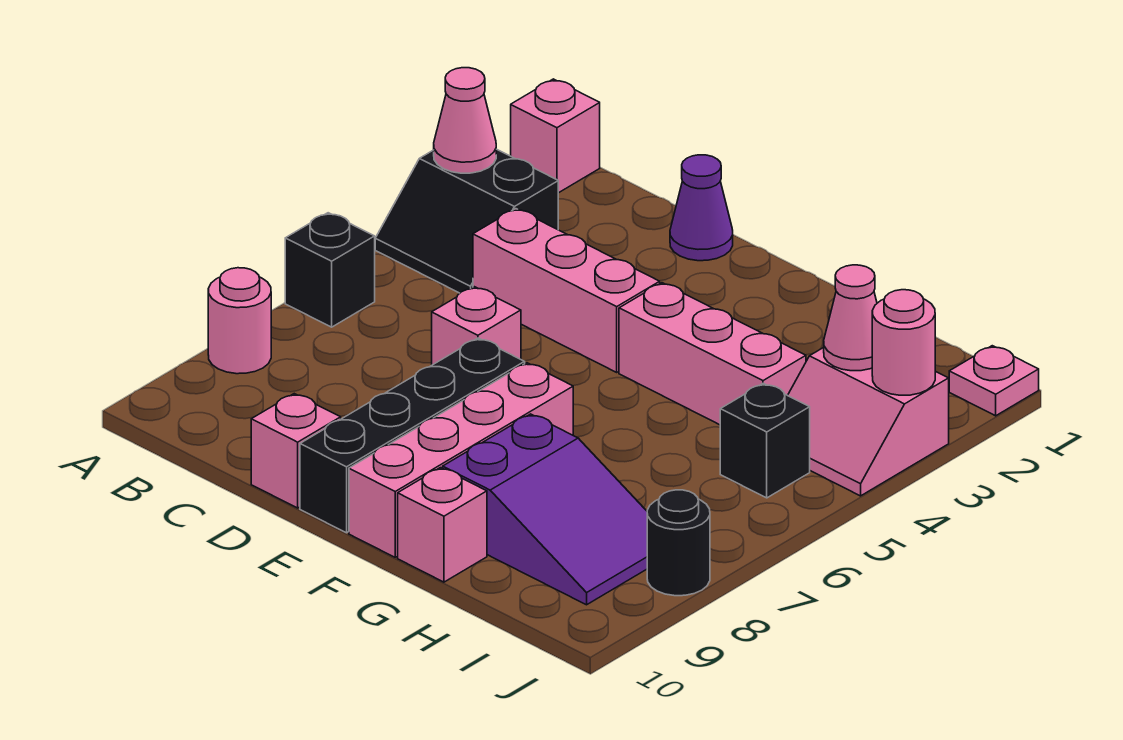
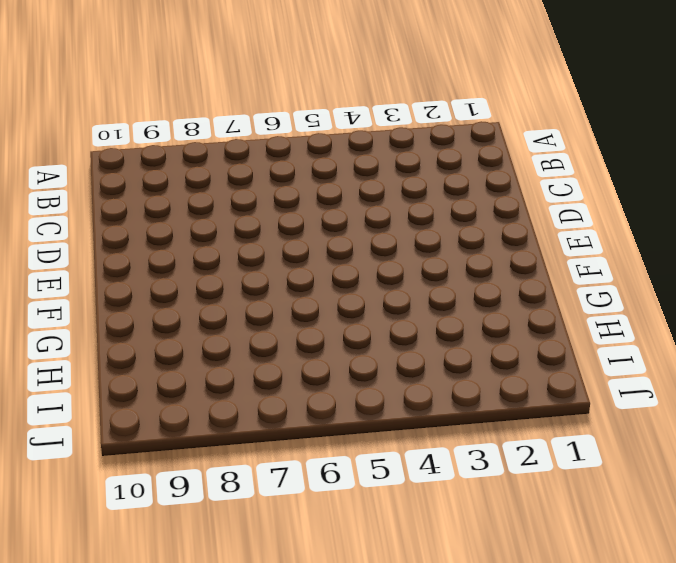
none -> pink 1x1 brick [511,79,600,193]
none -> black 2x2 slope [375,149,558,293]
none -> black 1x1 brick [285,213,375,327]

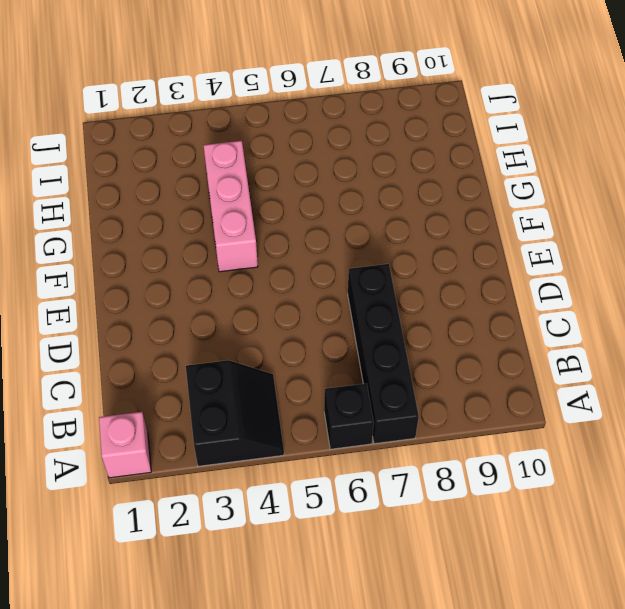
black 1x4 brick [348,264,419,444] -> black 1x4 brick turned to [300,338,525,533]
none -> pink 1x1 round brick [208,268,271,374]
none -> pink 1x3 brick [473,209,660,372]
none -> purple 1x1 cone [670,155,733,261]

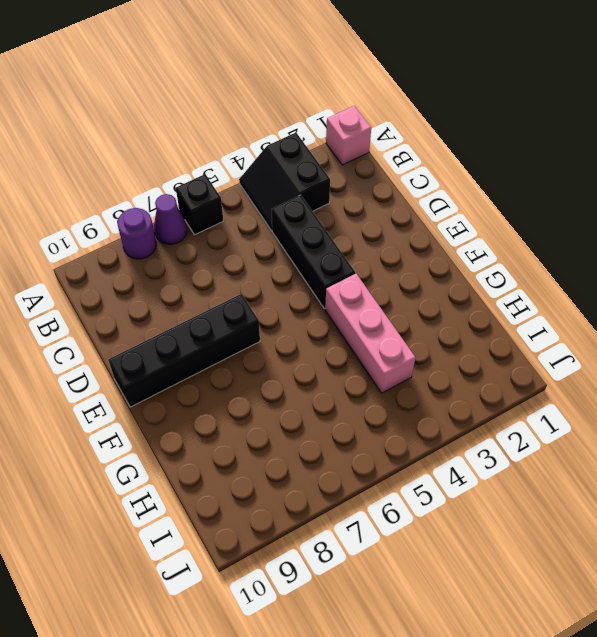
purple 1x1 cone [154,194,187,244] -> purple 1x1 cone moved to [670,155,733,261]
purple 1x1 round brick [118,208,156,259] -> pink 1x1 round brick [208,268,271,374]
black 1x3 brick [272,195,355,309] -> pink 1x3 brick [473,209,660,372]
none -> pink 1x1 brick [432,287,521,365]
none -> pink 1x1 brick [251,394,341,508]
none -> pink 1x4 brick [349,363,573,557]

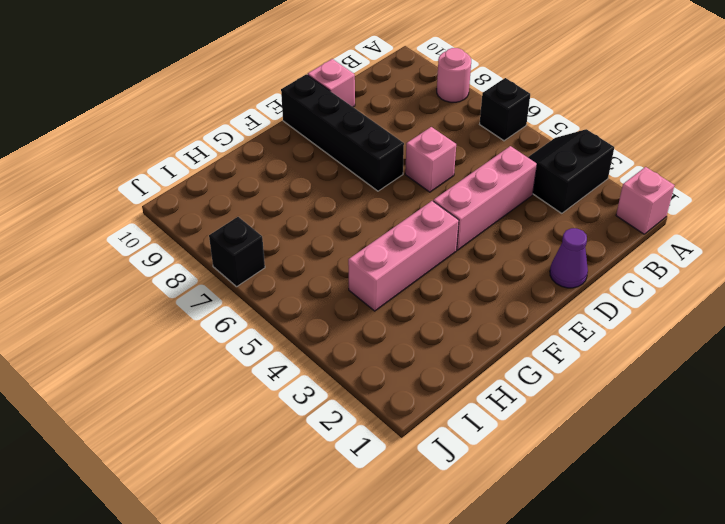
black 1x1 brick [209,217,265,287] -> black 1x1 brick moved to [720,383,810,498]
none -> pink 1x4 brick [349,363,573,557]
none -> purple 2x3 slope [443,414,647,605]
none -> pink 1x1 brick [398,468,487,582]

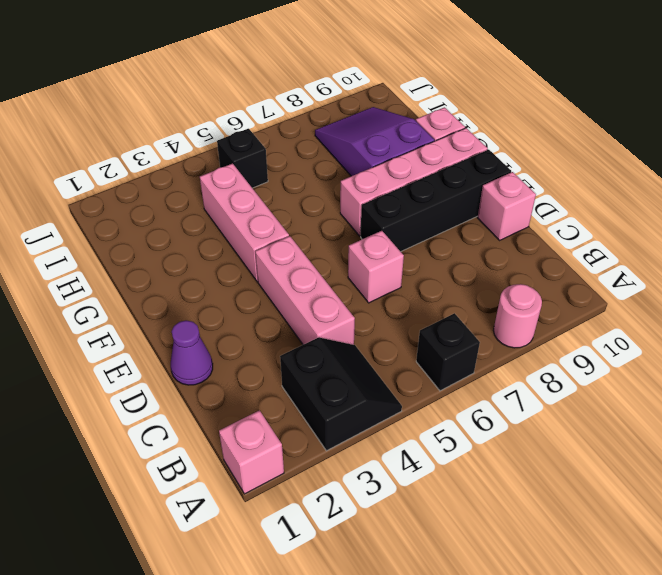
none -> pink 2x2 slope [788,348,949,496]
none -> pink 1x1 plate [949,346,1039,416]
none -> black 1x1 round brick [647,490,710,596]

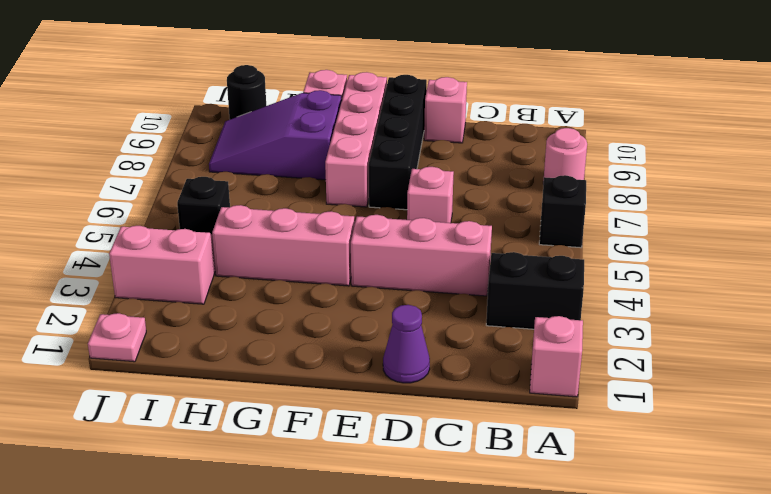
black 1x1 round brick [227,65,266,119] -> black 1x1 round brick moved to [647,490,710,596]
none -> pink 1x1 cone [434,68,496,173]
none -> pink 1x1 cone [824,265,877,371]
none -> pink 1x1 round brick [872,290,935,395]

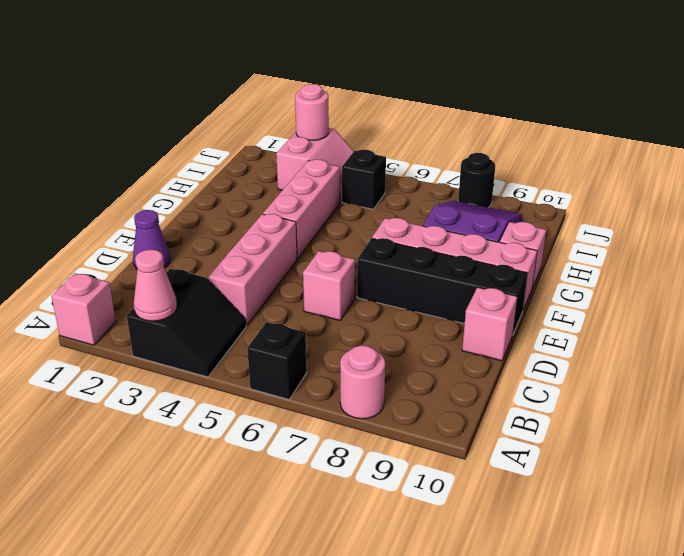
none -> pink 1x1 plate [949,346,1039,416]
none -> pink 1x1 cone [824,265,877,371]

